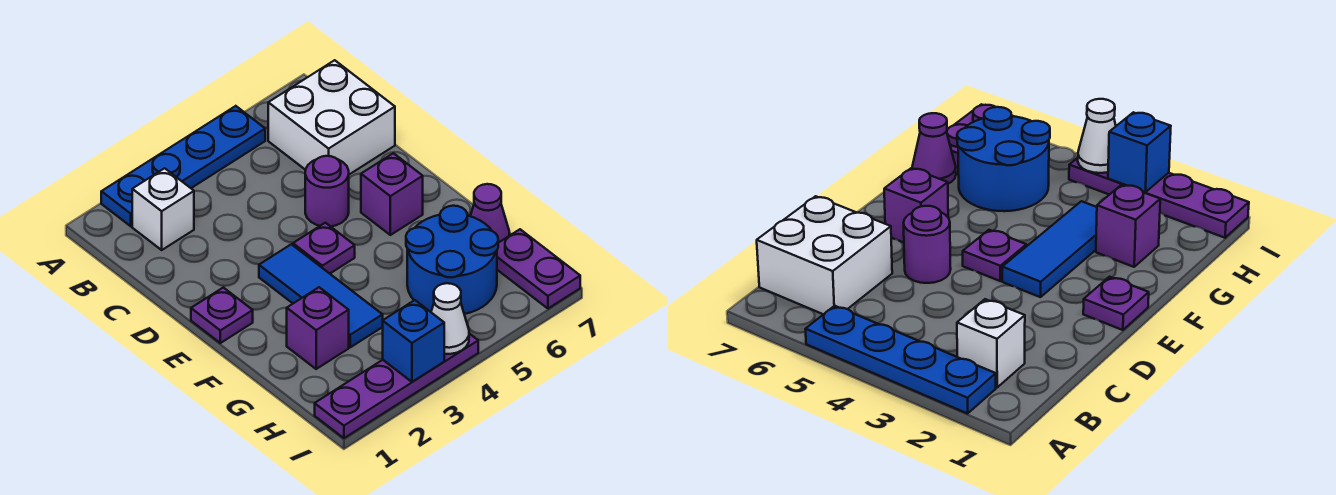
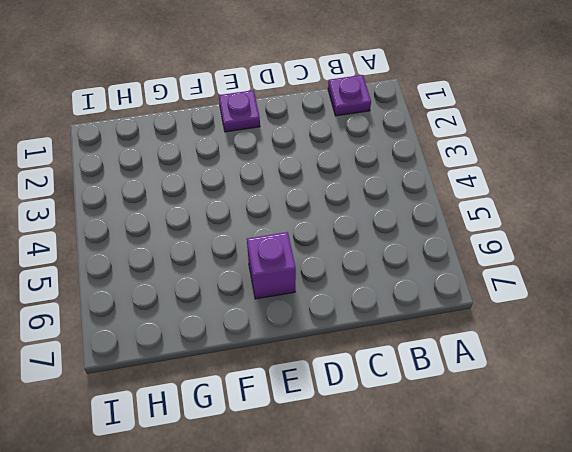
purple 1x1 plate [328,75,371,116] -> purple 1x1 plate moved to [293,223,355,274]
none -> blue 1x4 plate [101,106,265,226]
none -> white 1x1 brick [132,168,194,250]
none -> white 2x2 brick [268,60,395,174]

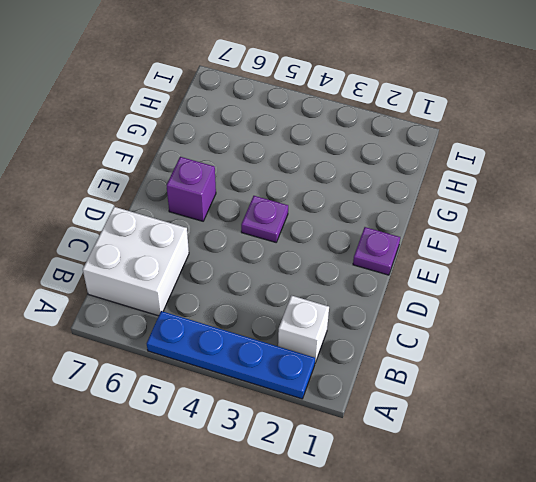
none -> purple 1x1 round brick [305,156,349,227]
none -> blue 1x3 tile [259,244,383,347]
none -> purple 1x1 brick [287,287,349,369]

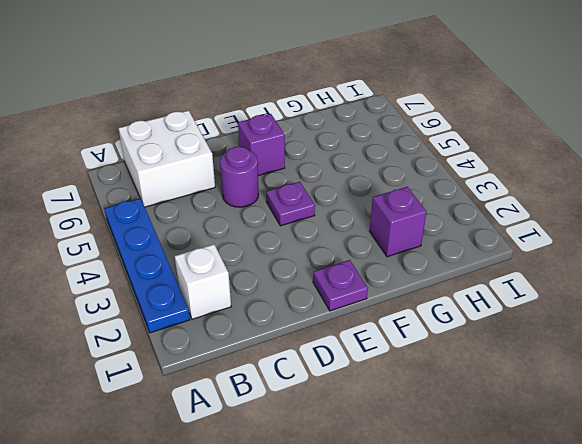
none -> blue 1x3 tile [259,244,383,347]
none -> blue 2x2 round brick [406,206,498,314]
none -> purple 1x1 cone [470,184,509,243]

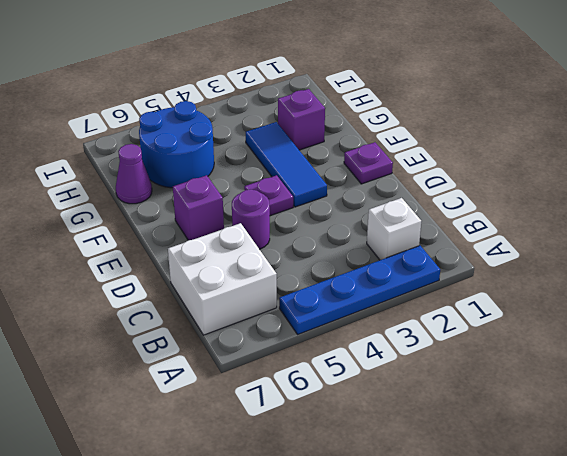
none -> purple 1x2 plate [497,229,580,309]
none -> purple 1x4 plate [315,334,478,438]
none -> blue 1x1 brick [383,300,444,382]

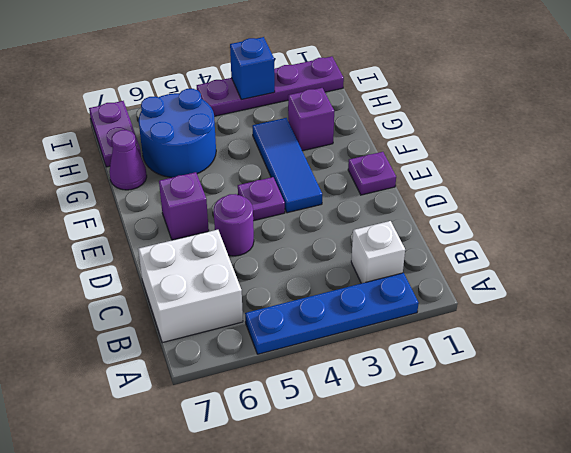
none -> white 1x1 cone [431,283,469,354]

